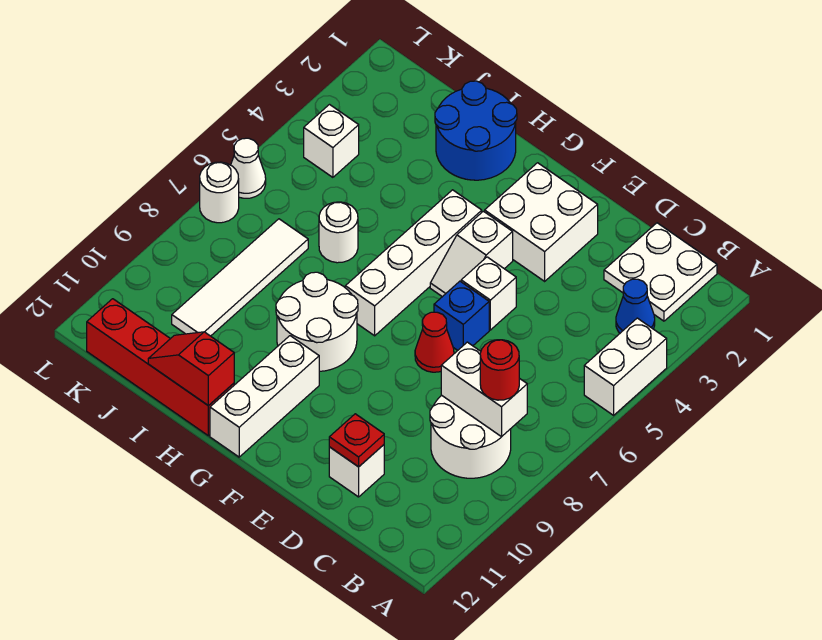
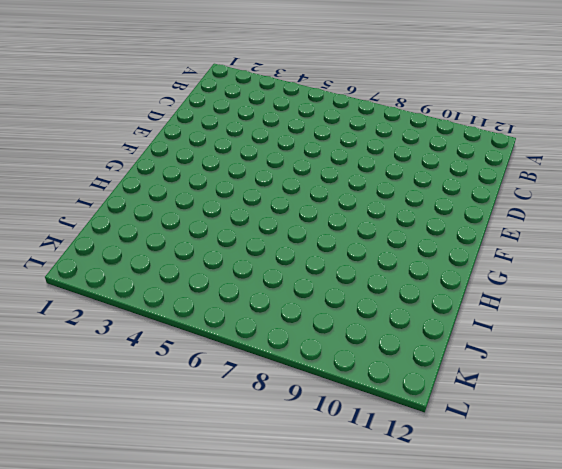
none -> white 1x2 brick [584,318,667,415]
none -> white 2x2 plate [604,223,717,321]
none -> blue 1x1 cone [616,279,655,333]

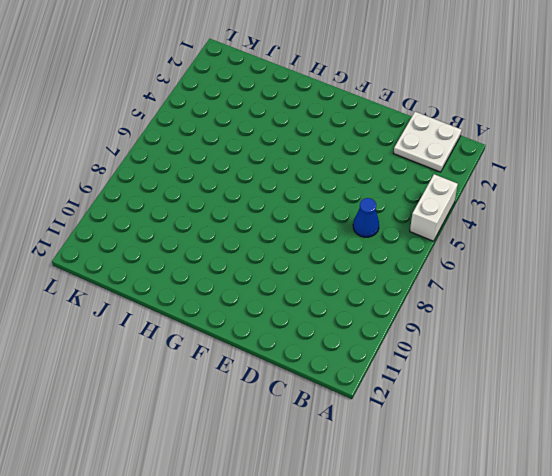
blue 1x1 cone [353,198,379,237] -> blue 1x1 cone moved to [616,279,655,333]
none -> white 2x2 round brick [430,395,511,478]
none -> white 1x1 brick [329,445,384,497]
none -> white 2x2 brick [485,163,598,281]

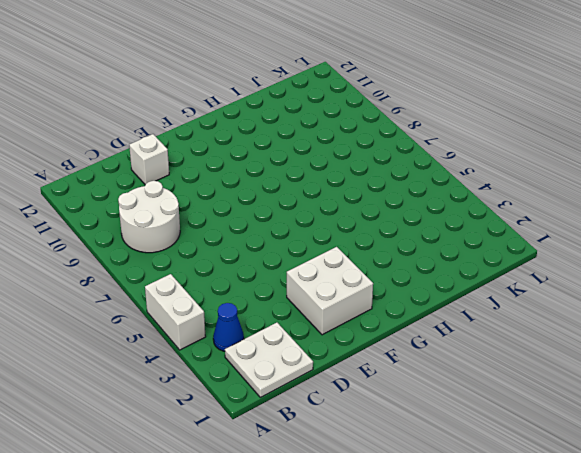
none -> white 1x1 brick [461,257,516,330]
none -> blue 1x1 brick [434,281,489,350]
none -> red 1x1 cone [415,312,454,372]

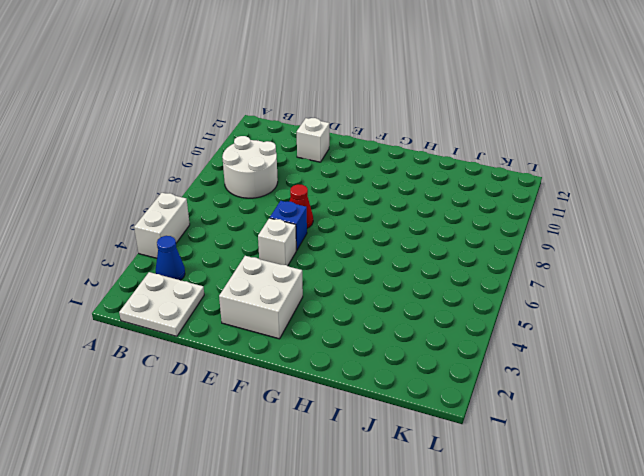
none -> white 1x2 slope [430,211,513,297]
none -> white 1x4 brick [345,190,482,336]
none -> white 2x2 round brick [276,272,358,371]

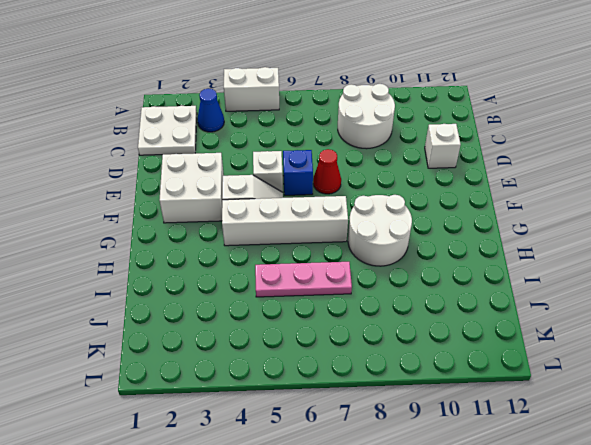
pink 1x3 plate [255,262,352,297] -> white 1x1 round brick [319,202,358,263]
none -> white 1x3 brick [210,336,319,457]
none -> blue 2x2 round brick [435,81,517,180]
none -> red 1x4 brick [87,299,234,436]

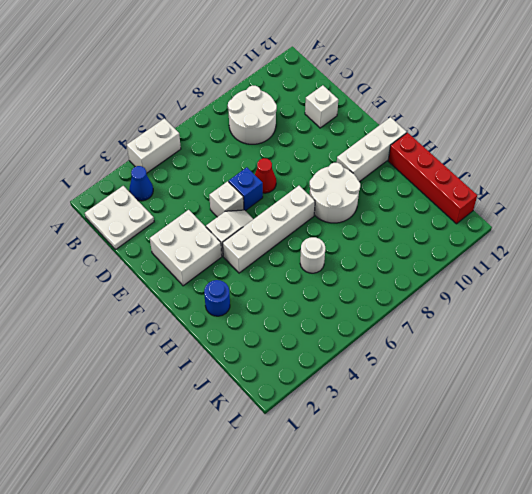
blue 1x1 round brick [204,280,230,316] -> blue 2x2 round brick [435,81,517,180]
none -> white 1x4 tile [172,219,308,336]
none -> white 1x1 brick [304,105,359,177]
none -> white 1x1 cone [231,138,266,198]

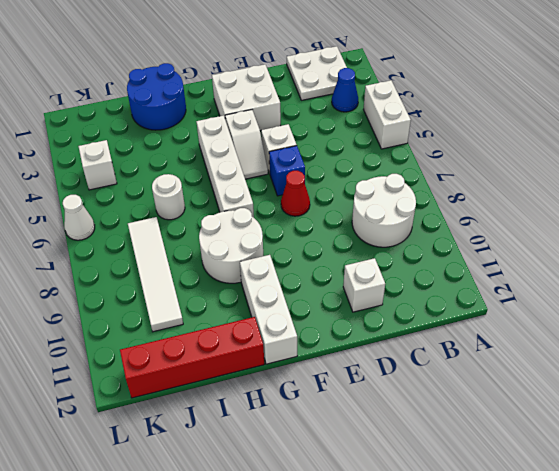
none -> white 1x1 round brick [200,162,239,223]
none -> white 1x2 brick [441,342,527,437]
none -> red 1x1 plate [329,414,384,467]

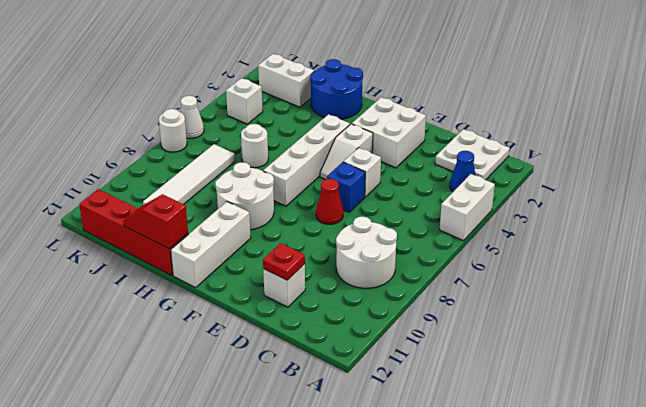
white 1x2 brick [258,54,314,107] -> white 1x2 brick moved to [441,342,527,437]
none -> red 1x1 round brick [480,340,519,400]

